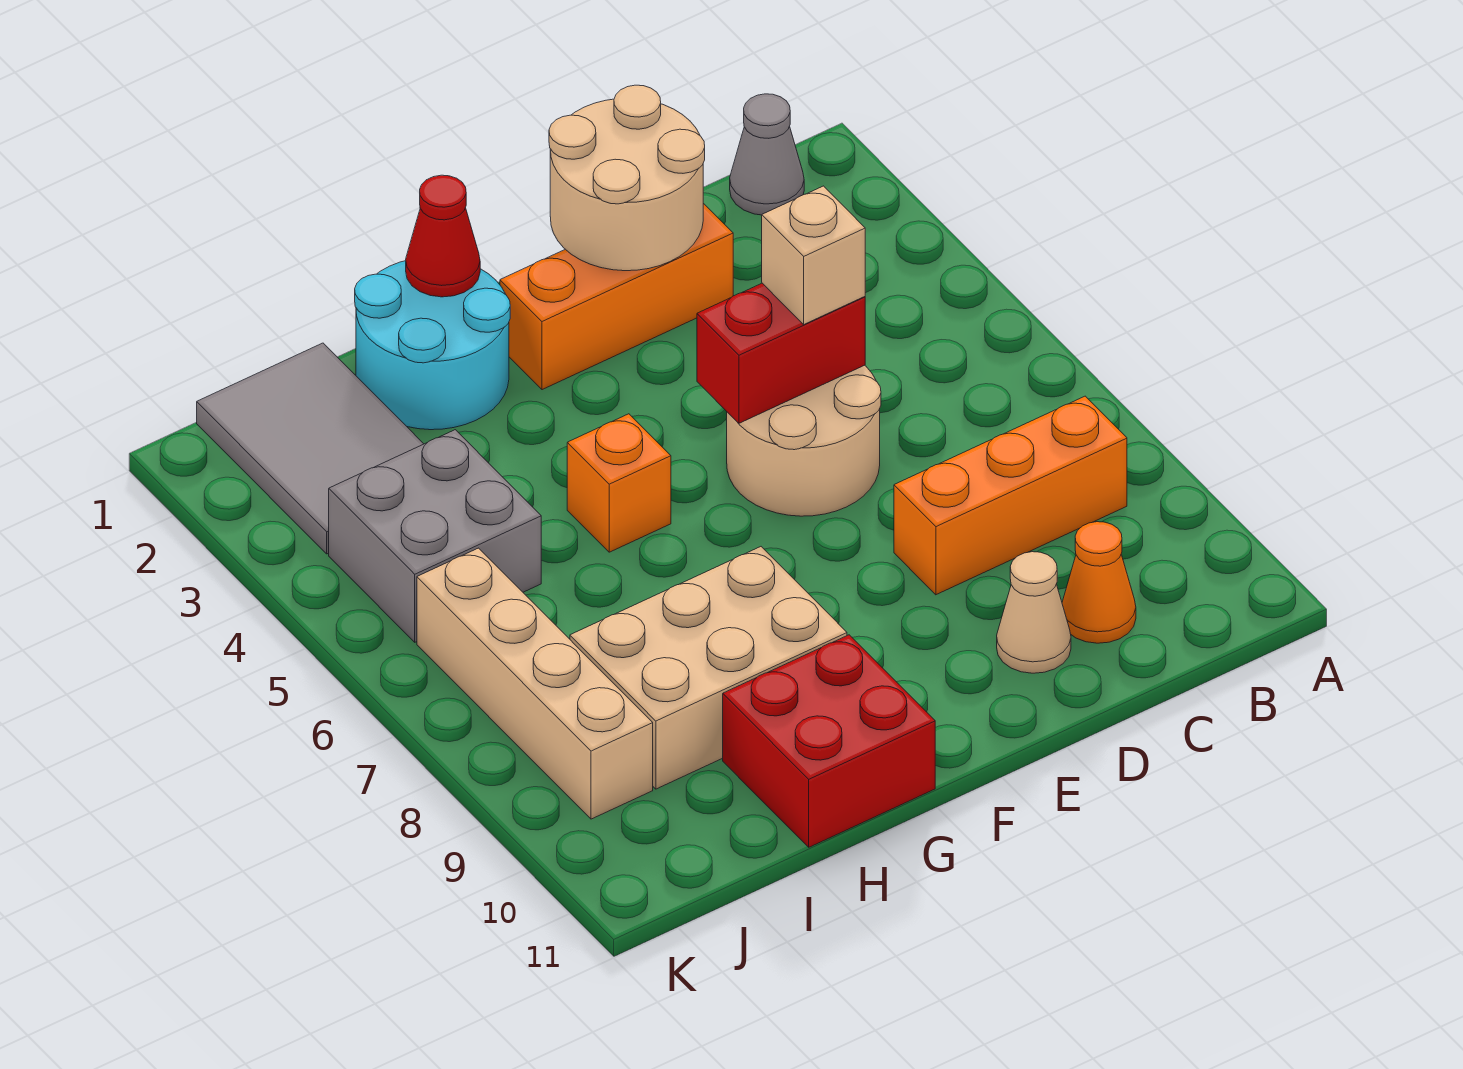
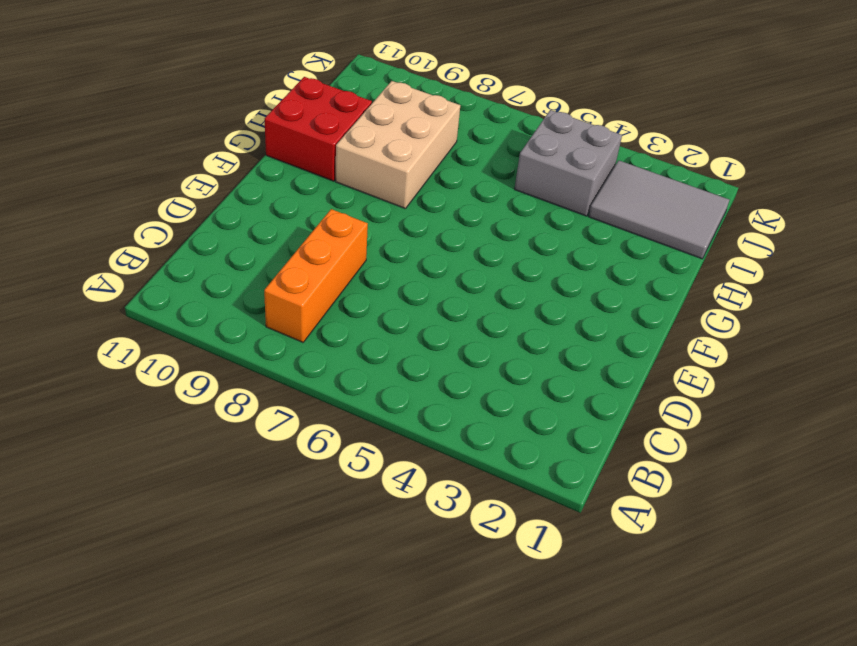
none -> grey 1x1 cone [730,94,804,215]
none -> orange 1x1 cone [1062,522,1136,643]
none -> orange 1x3 brick [500,203,733,390]

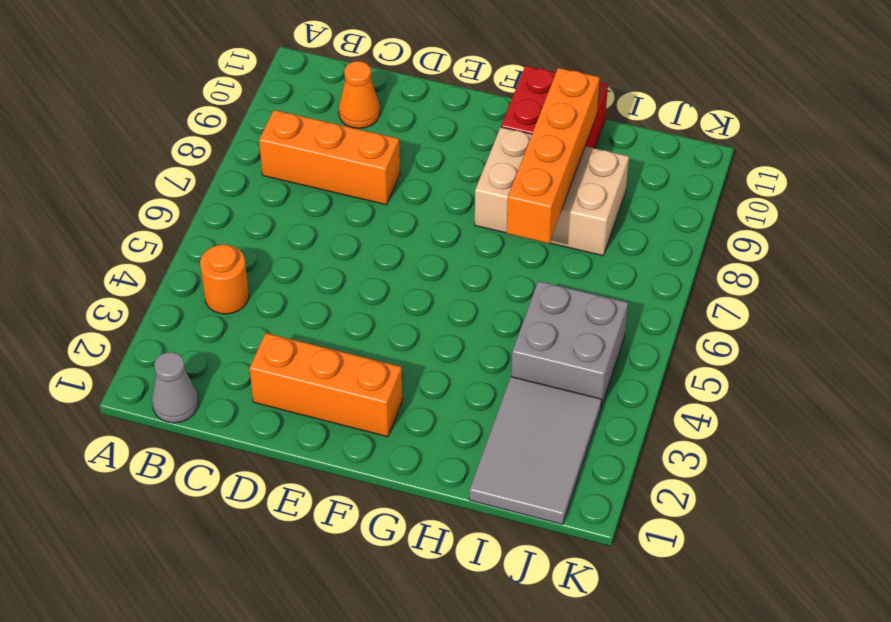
orange 1x1 round brick [200,245,249,314] -> none
orange 1x4 brick [506,68,600,243] -> none
none -> tan 2x2 round brick [727,365,881,516]
none -> tan 1x1 cone [997,552,1071,673]
none -> cyan 2x2 round brick [355,261,510,430]

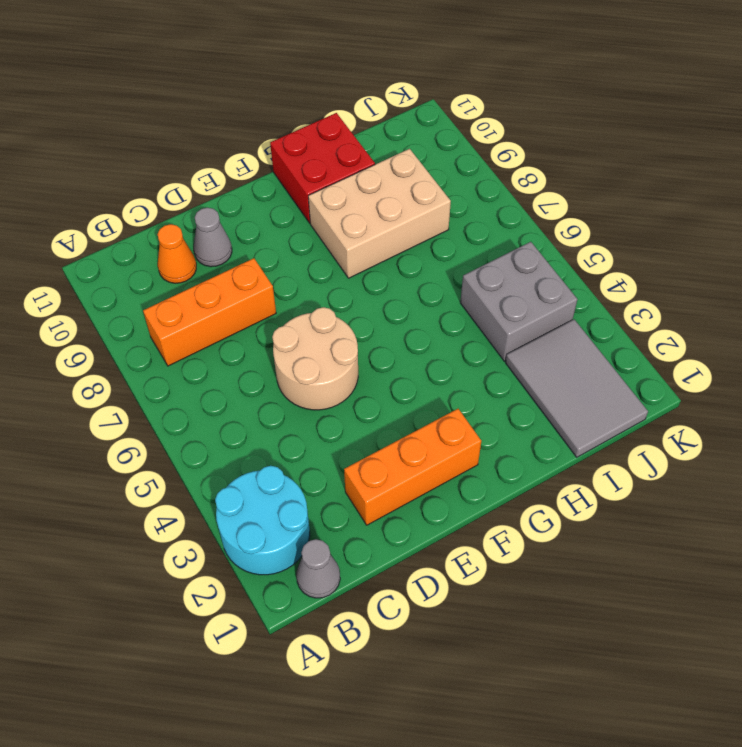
cyan 2x2 round brick [215,466,310,575] -> cyan 2x2 round brick moved to [355,261,510,430]
grey 1x1 cone [194,208,232,267] -> tan 1x1 cone [997,552,1071,673]
none -> orange 1x1 brick [567,414,671,552]
none -> tan 1x4 brick [417,548,653,819]
none -> tan 2x2 round brick [549,85,705,271]

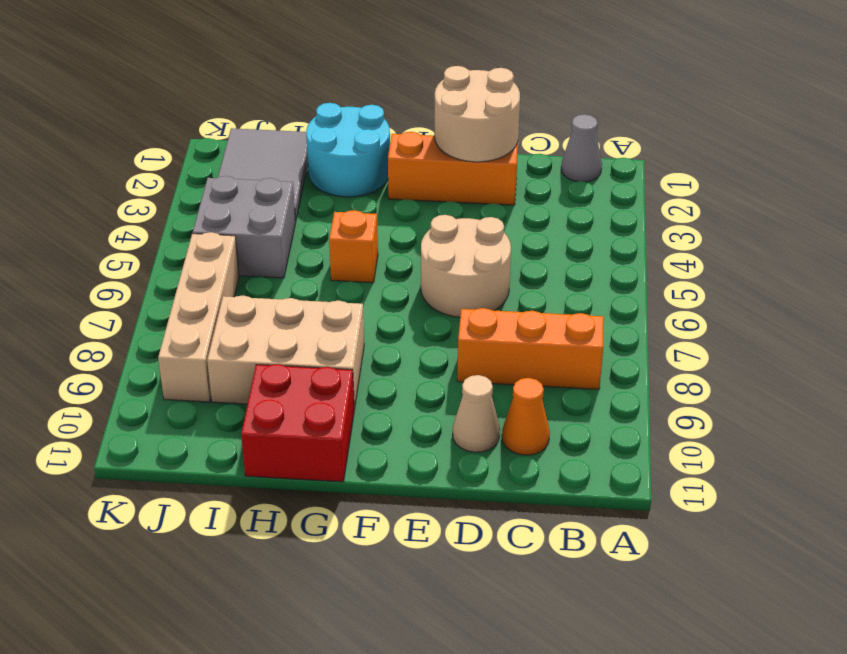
none -> red 1x2 brick [697,283,865,423]
none -> red 1x1 cone [406,175,480,297]
none -> tan 1x1 brick [762,186,865,324]

